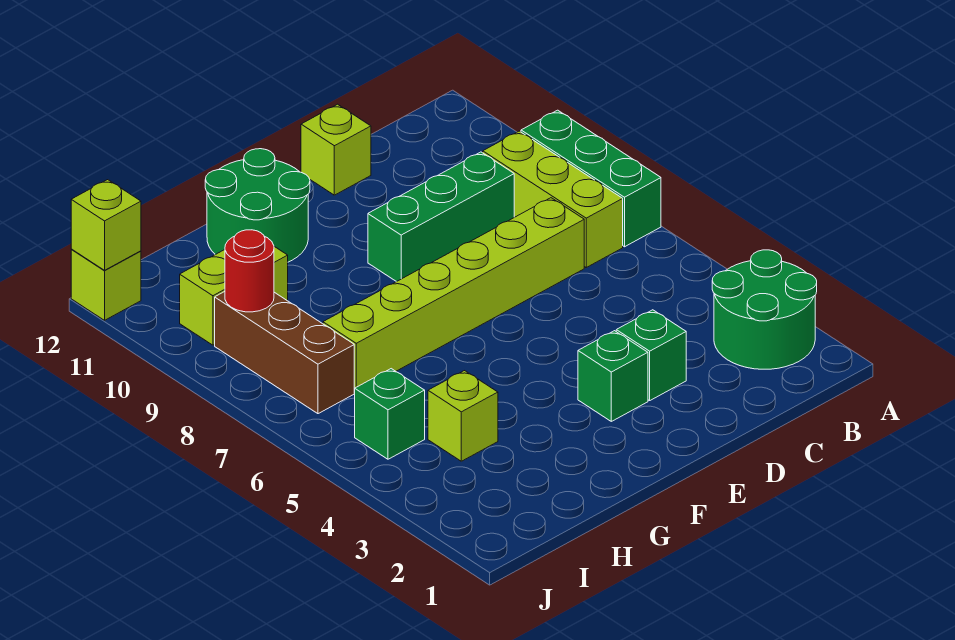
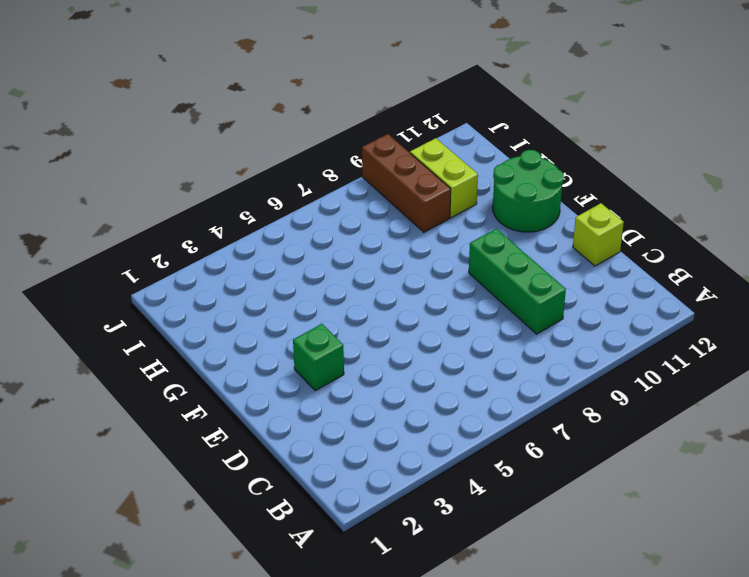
brown 1x3 brick [362,134,451,232] -> brown 1x3 brick turned to [215,292,354,414]
none -> green 2x2 round brick [712,250,817,369]
none -> green 1x3 brick [521,110,661,247]
none -> lime 1x3 brick [483,131,623,267]

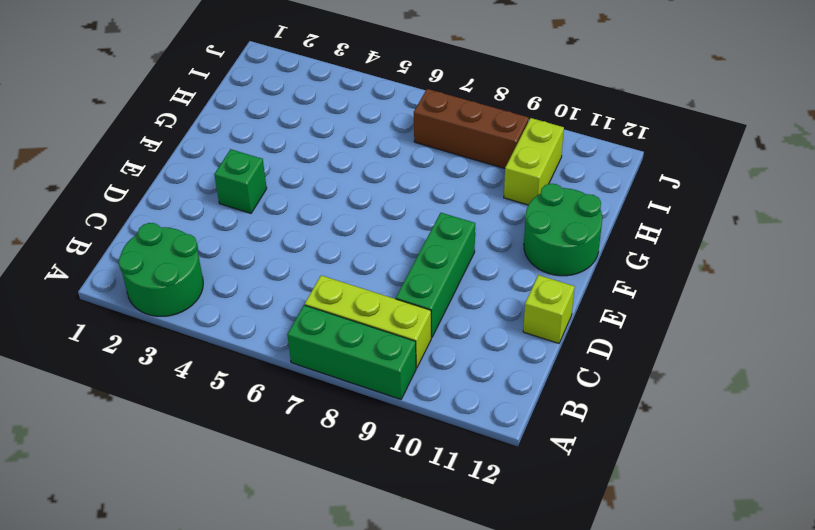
none -> lime 1x6 brick [323,198,584,392]
none -> green 1x1 brick [616,310,686,401]
none -> lime 1x1 brick [428,371,498,461]

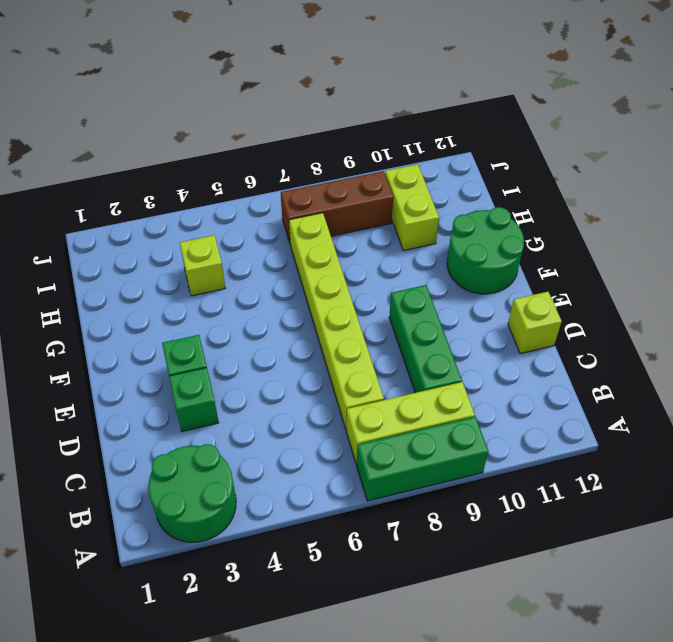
none -> green 1x1 brick [355,369,425,459]
none -> lime 1x1 brick [71,250,141,320]
none -> red 1x1 round brick [225,230,274,312]

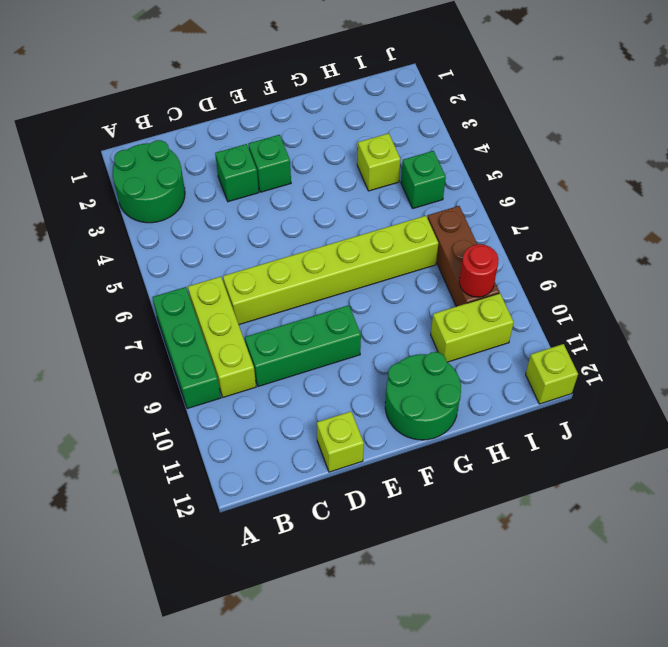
none -> lime 1x1 brick [71,180,141,270]

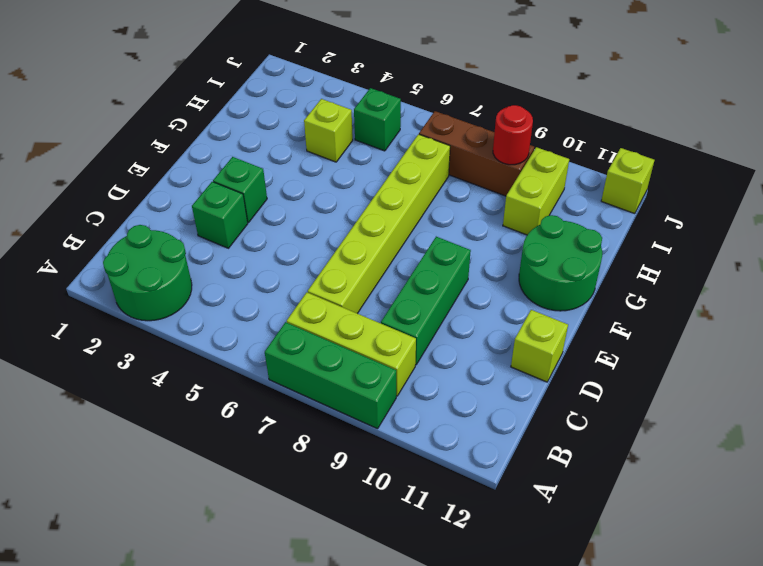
none -> lime 1x1 brick [71,180,141,270]

